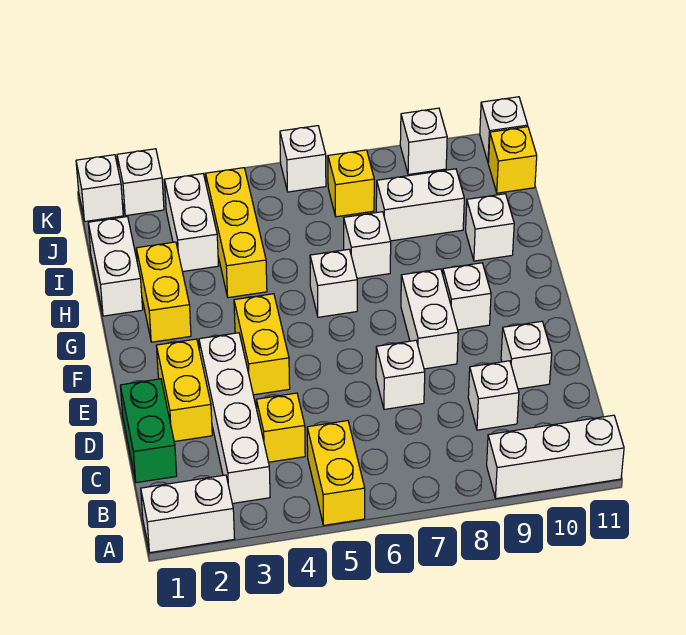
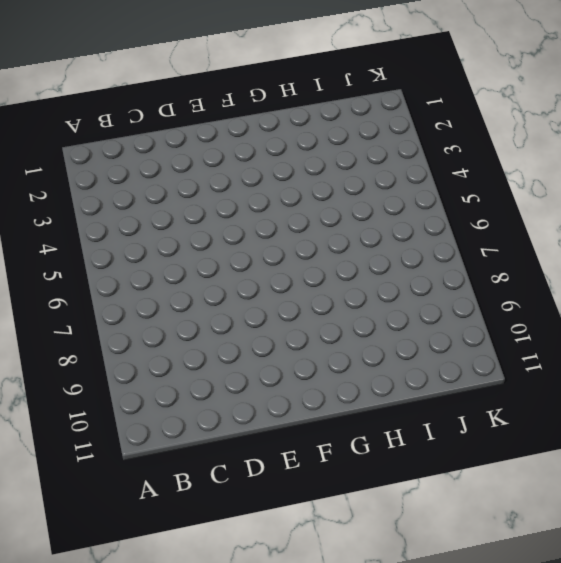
none -> white 1x2 brick [141,475,235,553]
none -> yellow 1x2 brick [307,421,365,525]
none -> white 1x3 brick [487,415,624,499]

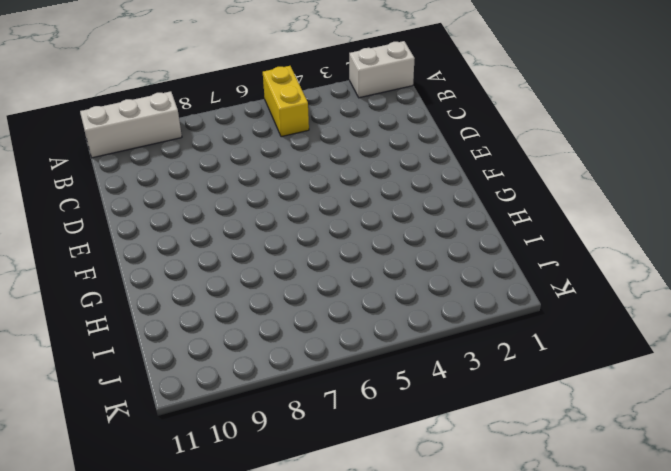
none -> white 1x4 brick [199,333,270,504]
none -> green 1x2 brick [120,379,177,483]
none -> yellow 1x1 brick [256,393,305,462]

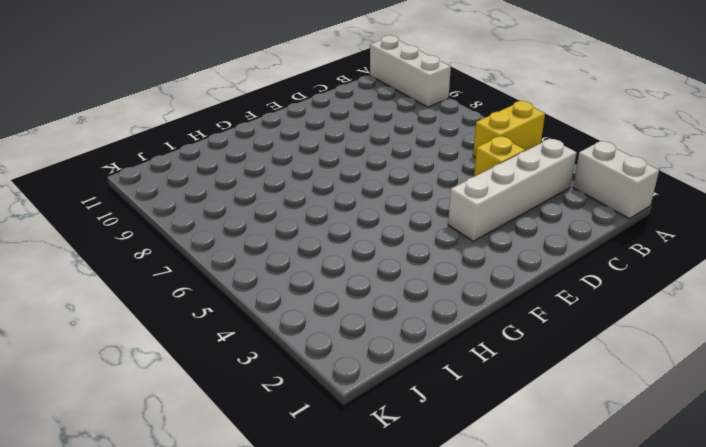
none -> green 1x2 brick [120,379,177,483]
none -> white 1x1 brick [468,361,519,430]
none -> yellow 1x2 brick [156,339,212,442]

